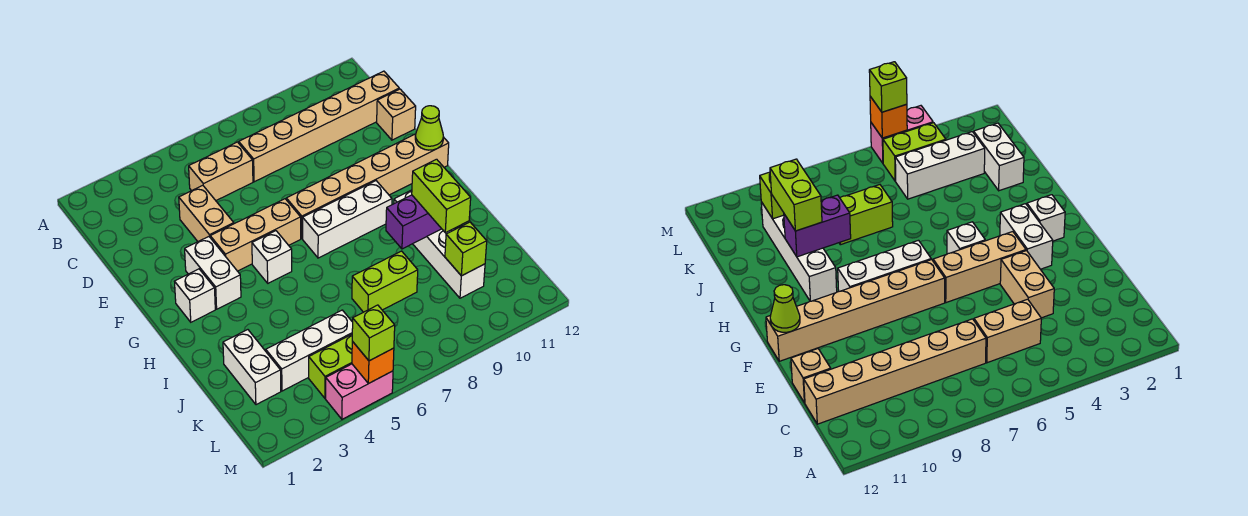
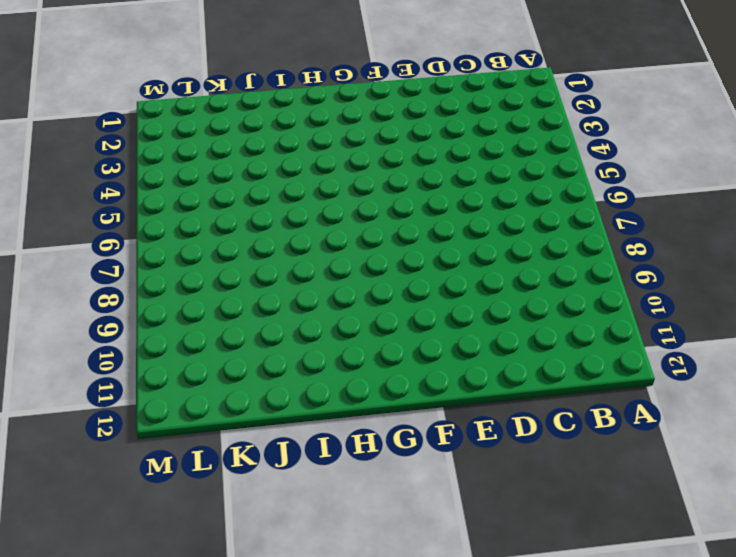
none -> tan 1x2 brick [189,142,253,200]
none -> tan 1x6 brick [239,71,399,182]
none -> tan 1x2 brick [179,185,234,241]

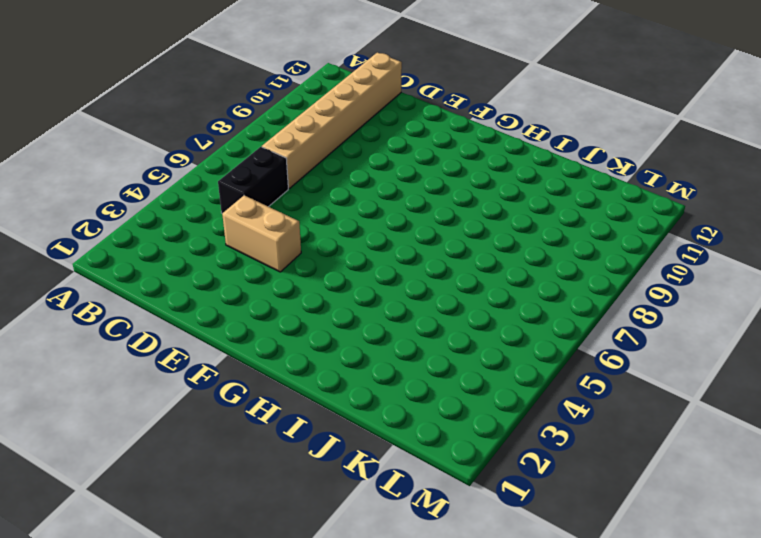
black 1x2 brick [218,147,288,213] -> tan 1x2 brick [189,142,253,200]
none -> tan 1x1 brick [377,89,416,140]
none -> white 1x2 brick [185,237,241,309]
none -> tan 1x3 brick [210,199,301,271]

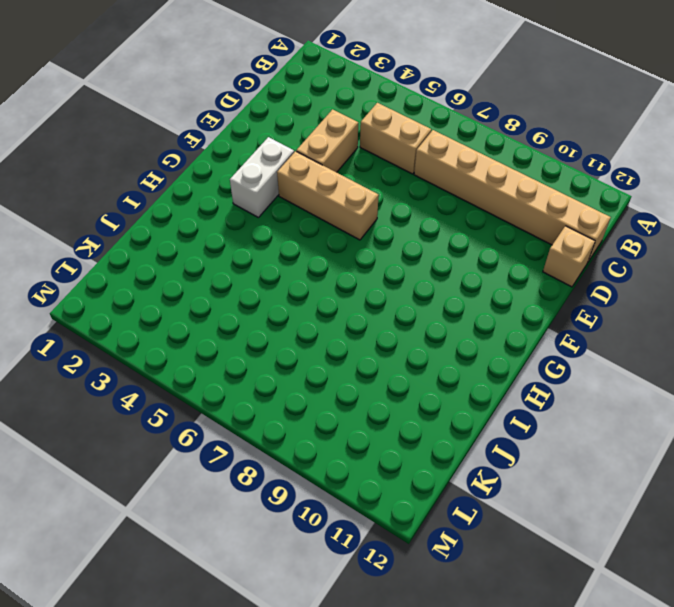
none -> tan 1x6 brick [286,134,449,239]
none -> white 1x1 brick [175,269,215,322]
none -> white 1x1 brick [252,231,292,283]

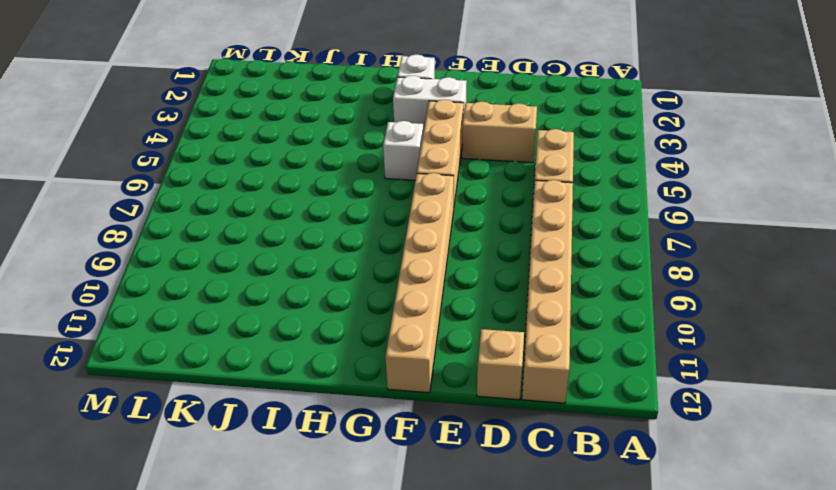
none -> white 1x3 brick [303,181,392,258]
none -> white 1x4 brick [394,190,485,298]
none -> white 1x2 brick [223,330,281,405]

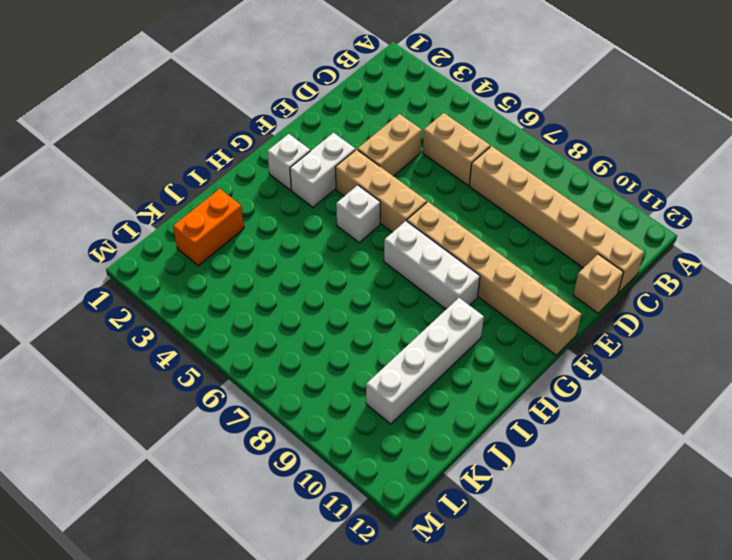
orange 1x2 brick [173,189,244,266] -> white 1x2 brick [223,330,281,405]
none -> lime 1x2 brick [352,251,418,312]
none -> white 1x3 brick [266,310,353,391]
none -> lime 1x2 brick [309,334,352,398]

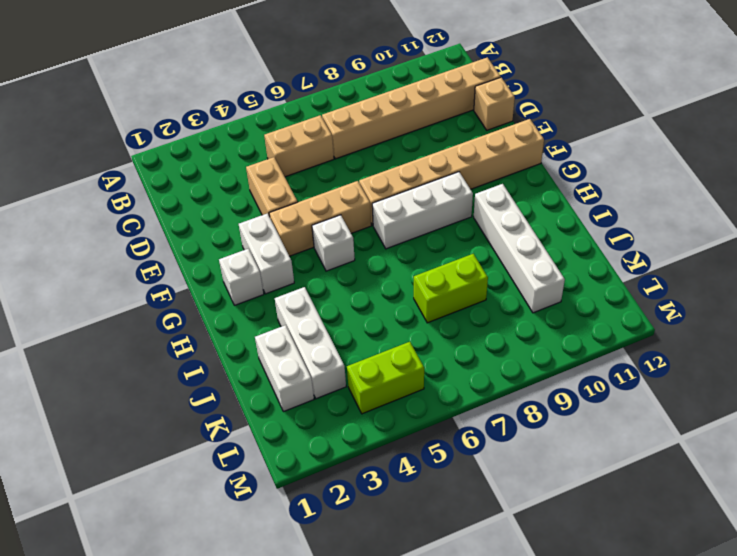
white 1x3 brick [275,287,346,399] -> white 1x3 brick turned to [266,310,353,391]
none -> pink 1x2 brick [326,364,393,419]
none -> lime 1x1 cone [415,106,443,150]
none -> purple 1x2 brick [386,195,441,249]

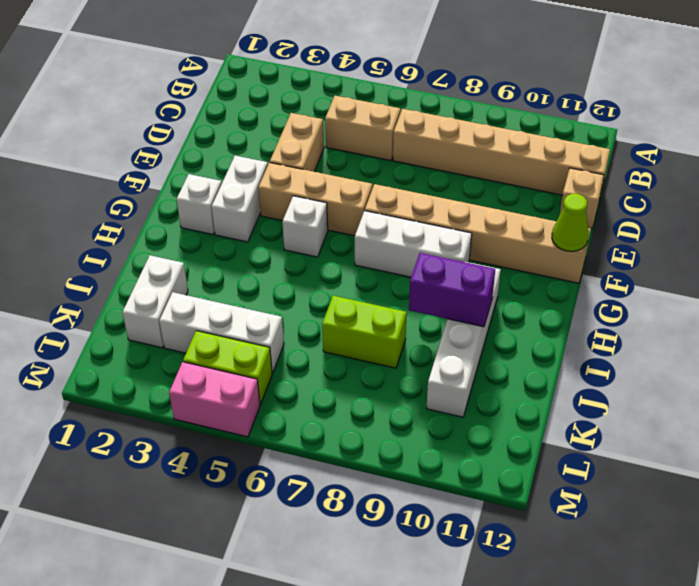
none -> lime 1x1 brick [445,222,487,276]
none -> orange 1x1 brick [352,341,394,384]
none -> lime 1x2 brick [412,159,471,233]

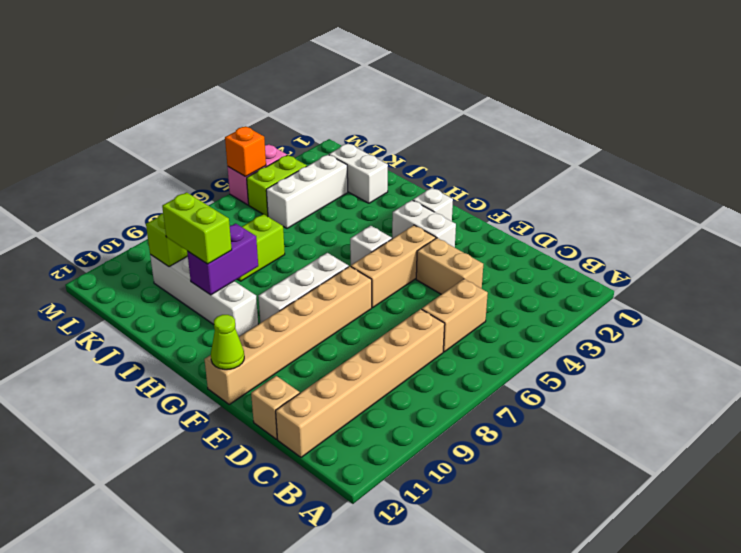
none -> lime 1x1 brick [352,305,395,361]

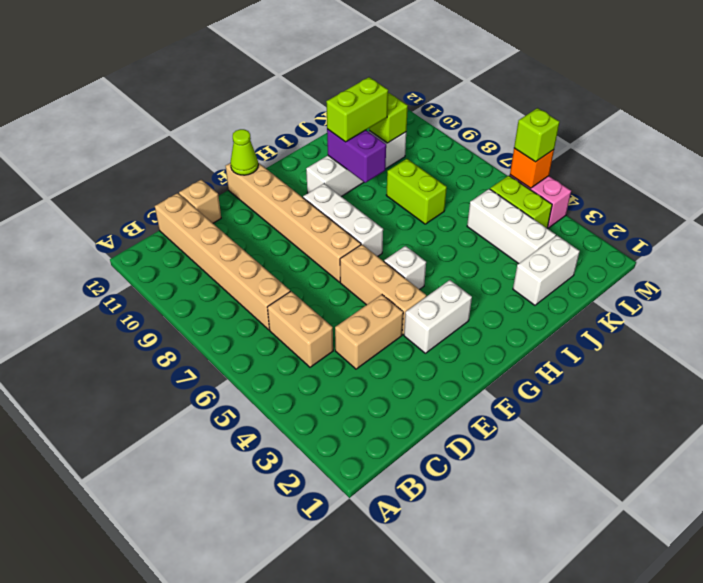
none -> white 1x1 brick [175,269,215,322]

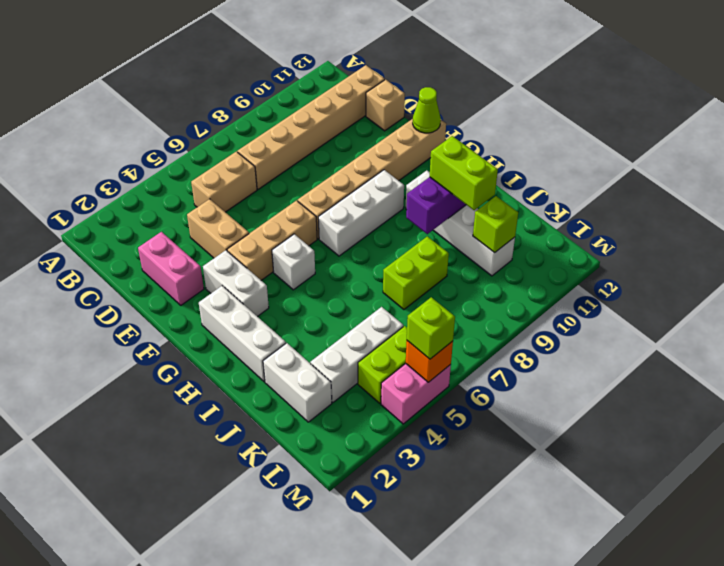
pink 1x2 brick [138,232,204,305] -> none
white 1x3 brick [199,286,286,382] -> white 1x1 brick [175,269,215,322]

